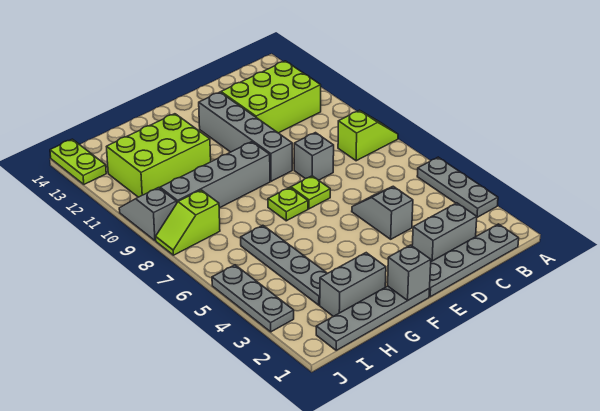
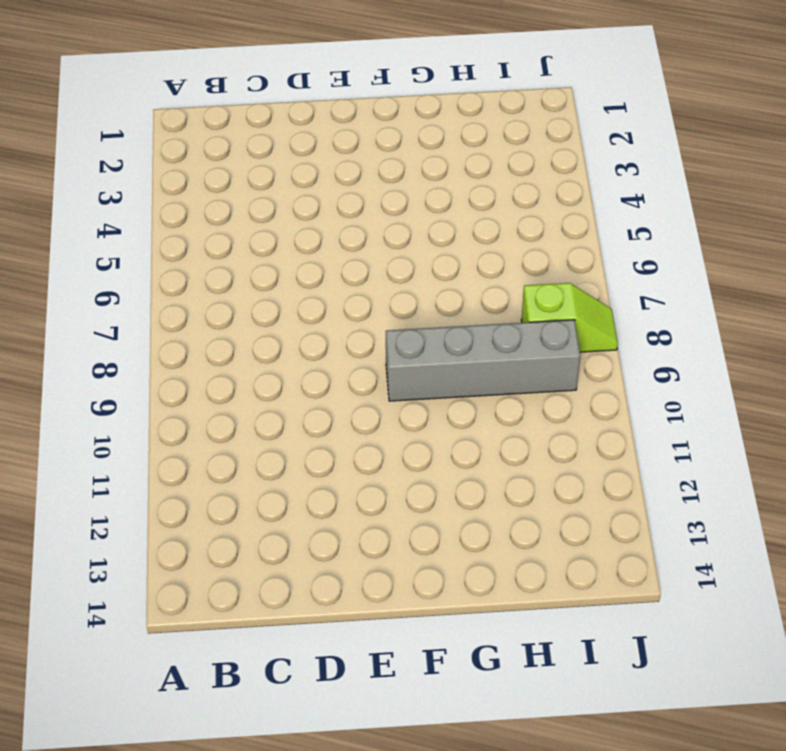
none -> grey 1x3 plate [417,157,498,217]
none -> lime 1x2 slope [338,110,398,161]
none -> grey 1x4 plate [429,224,519,297]

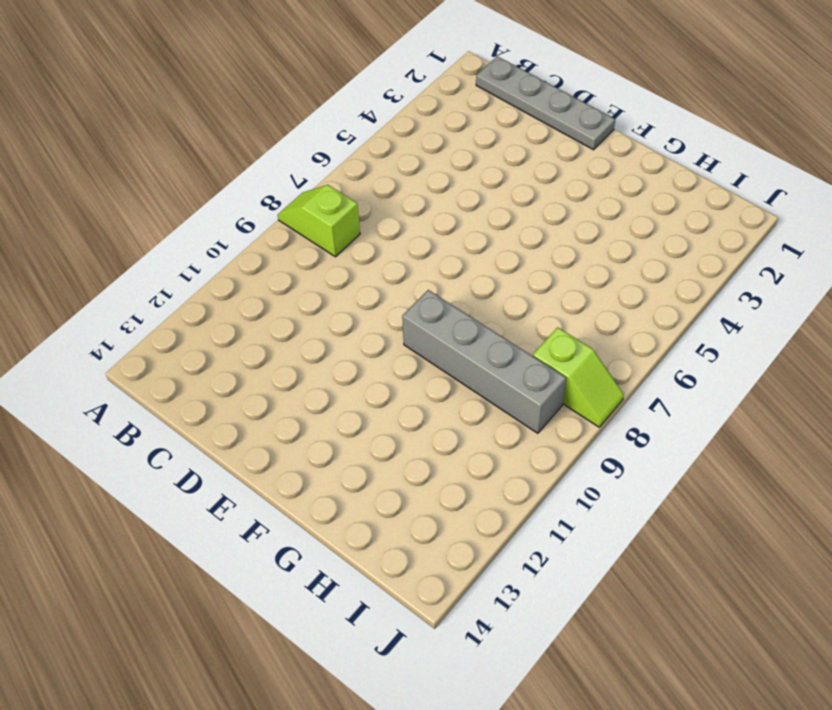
none -> grey 1x3 plate [417,157,498,217]
none -> lime 2x3 brick [221,61,321,133]
none -> grey 1x2 brick [412,203,477,262]

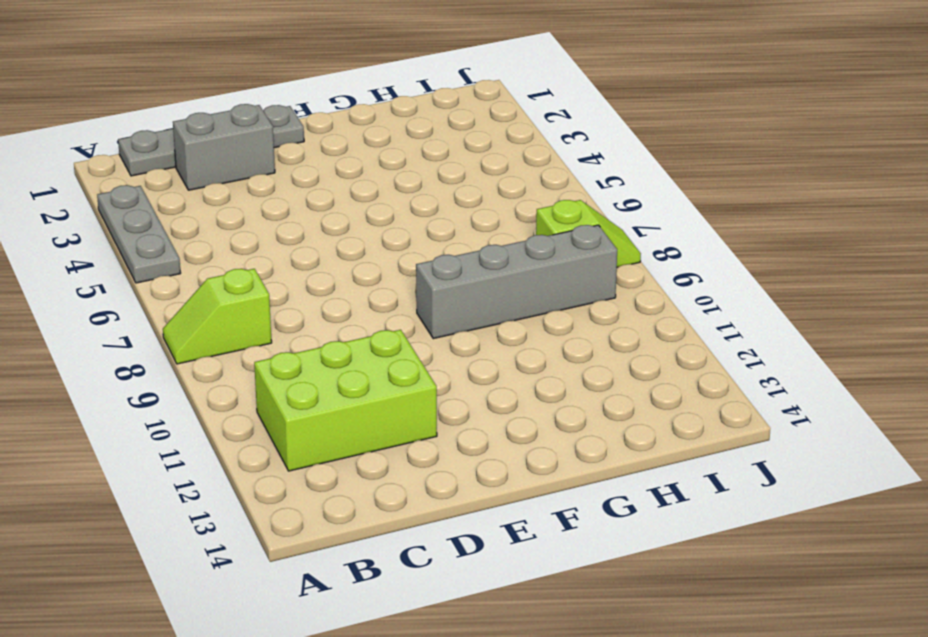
none -> grey 1x2 slope [352,186,413,239]
none -> grey 1x1 brick [294,133,334,180]
none -> lime 1x1 plate [291,176,330,209]

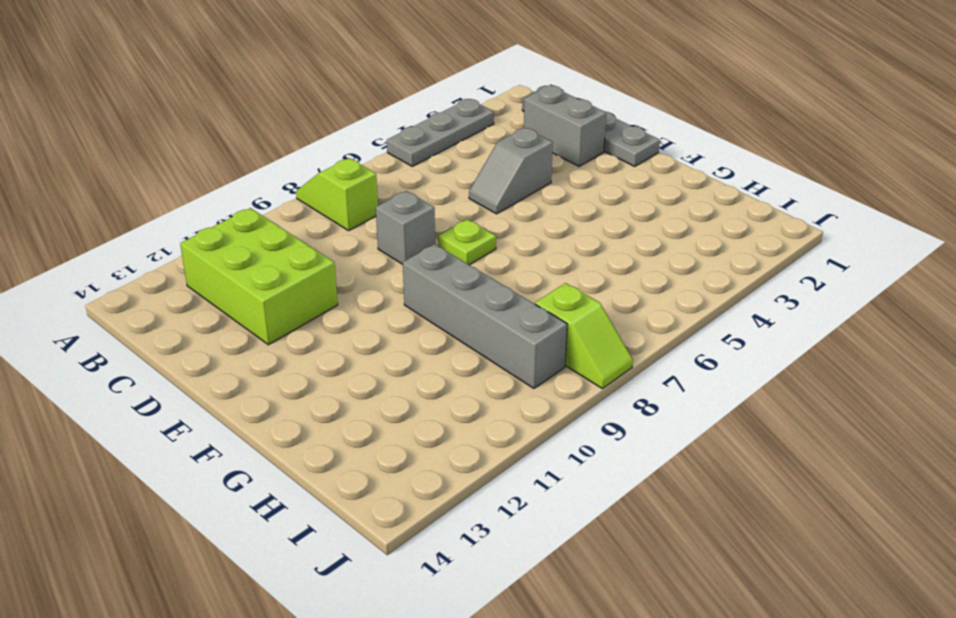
none -> grey 1x4 brick [199,92,292,181]
none -> grey 1x4 plate [316,286,429,350]
none -> lime 1x1 plate [268,187,308,221]

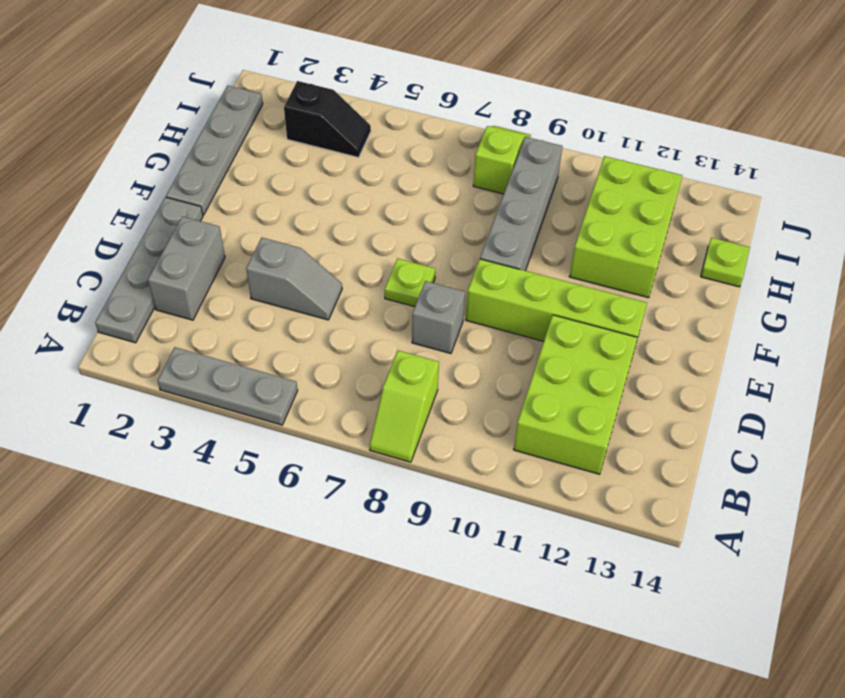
lime 1x4 brick [466,259,647,341] -> grey 1x4 brick [199,92,292,181]
lime 1x1 plate [701,237,750,287] -> lime 1x1 plate moved to [268,187,308,221]
black 1x2 slope [284,81,371,157] -> none
none -> grey 1x2 brick [320,253,386,316]
none -> grey 1x4 plate [241,225,327,305]
none -> grey 1x3 plate [212,265,294,332]

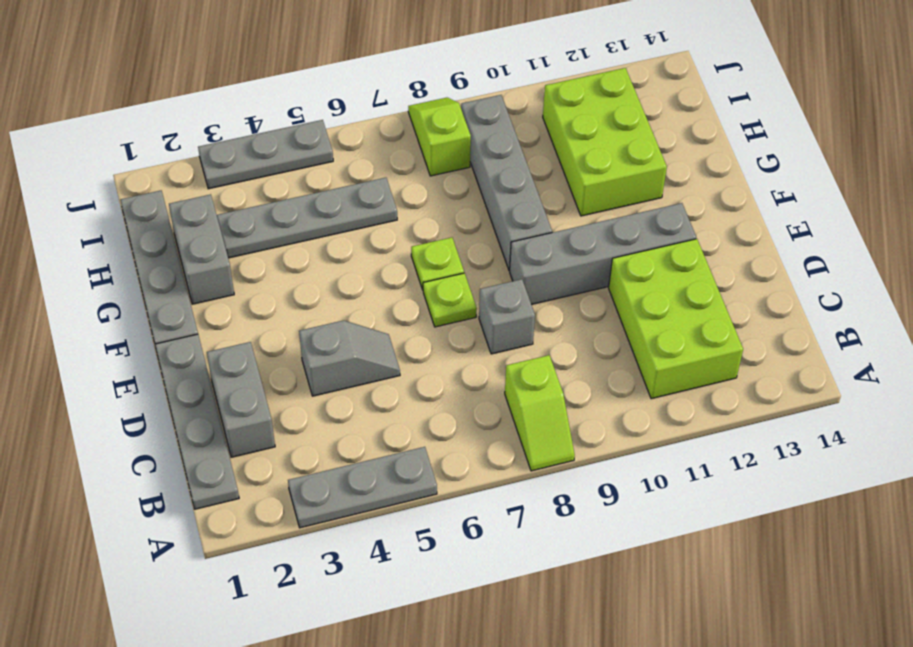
none -> grey 1x2 slope [119,188,177,241]
none -> lime 1x2 plate [50,139,106,184]
none -> grey 1x1 brick [388,245,431,300]

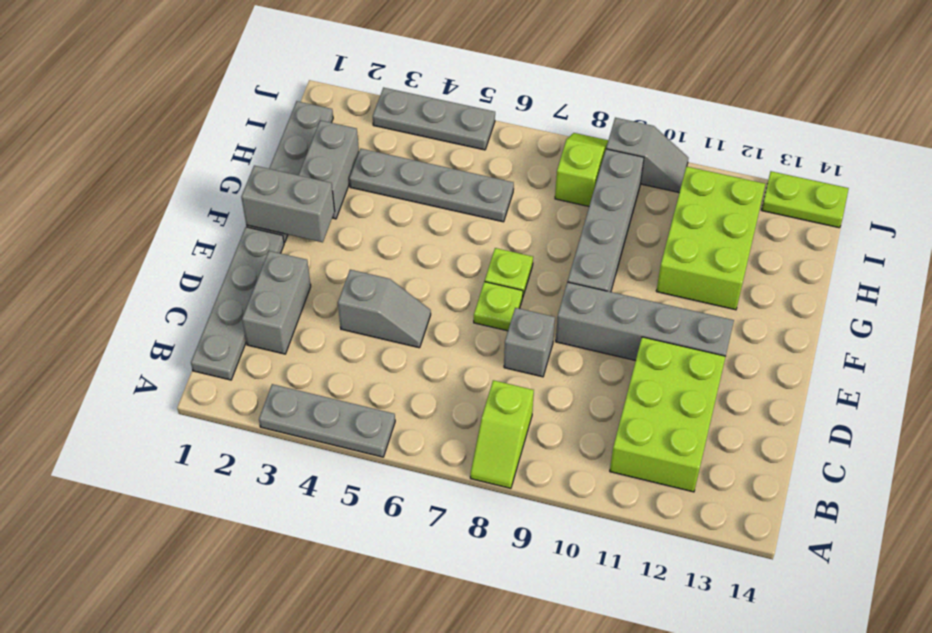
grey 1x2 brick [241,166,335,242] -> grey 1x1 brick [388,245,431,300]

